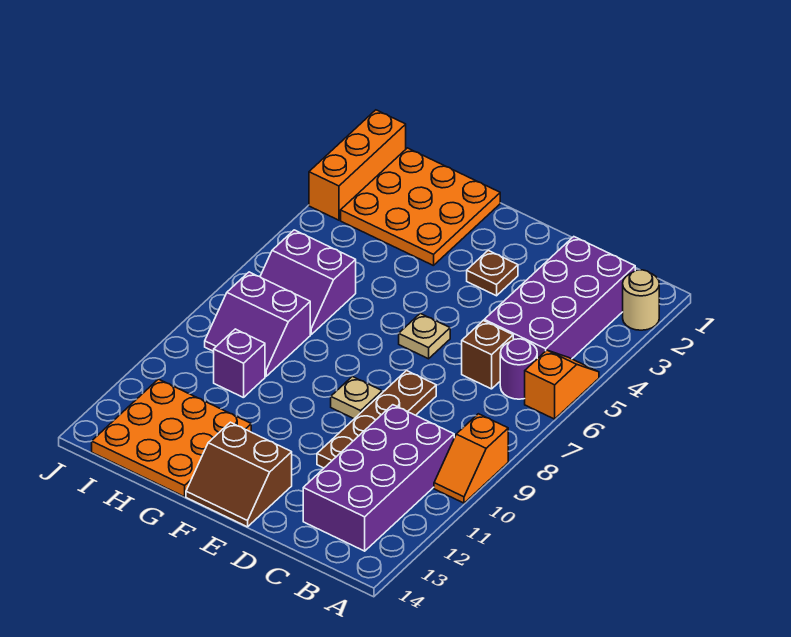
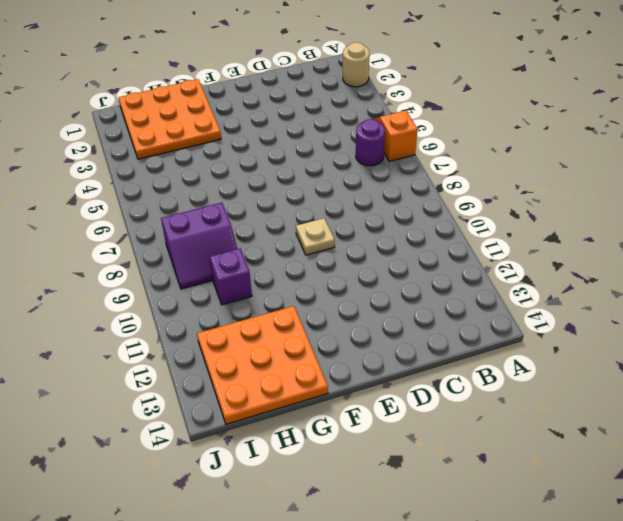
none -> orange 1x2 slope [434,414,508,503]
none -> purple 2x4 brick [484,237,635,359]
none -> purple 2x4 brick [303,405,454,551]

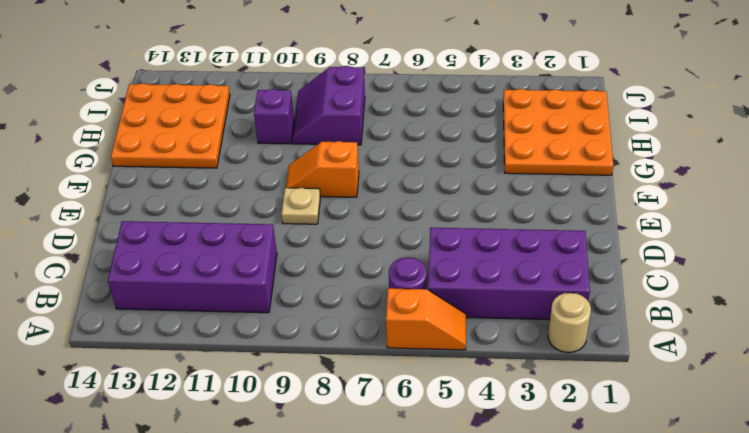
orange 1x2 slope [286,141,359,197] -> orange 1x2 slope moved to [434,414,508,503]
none -> brown 1x1 brick [462,321,513,389]
none -> brown 1x4 plate [317,371,436,468]
none -> brown 1x1 plate [467,250,518,296]

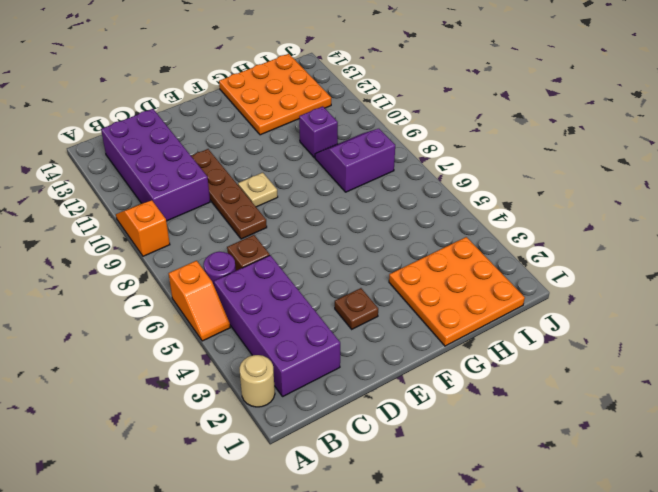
none -> tan 1x1 plate [399,313,450,359]
none -> brown 2x2 slope [186,422,292,527]
none -> purple 2x2 slope [260,230,356,334]

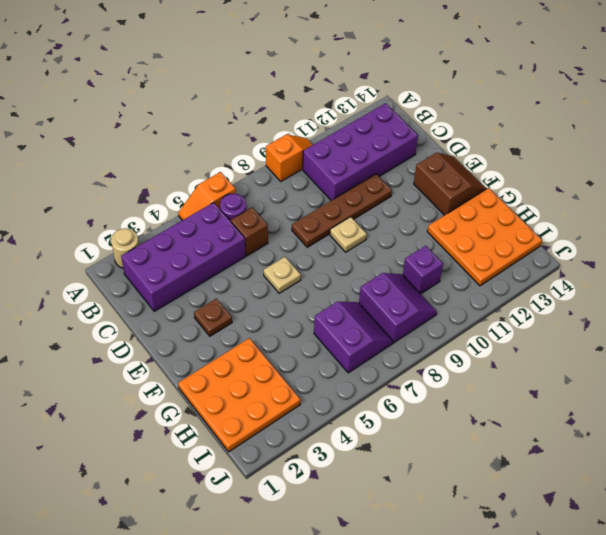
none -> orange 1x3 brick [309,110,406,220]

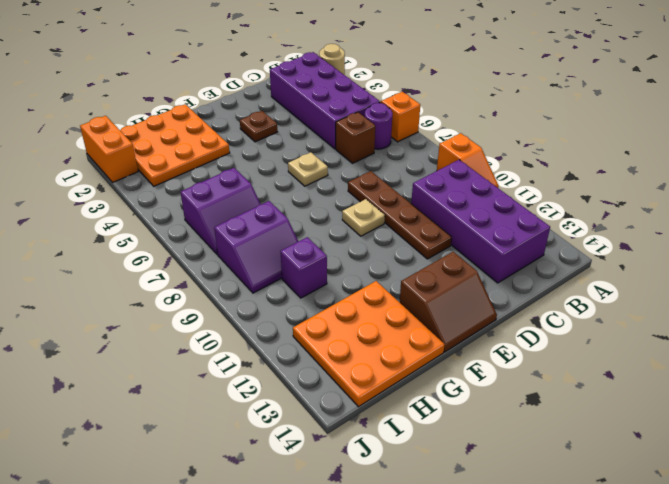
orange 1x2 brick [80,116,138,182] -> orange 1x3 brick [309,110,406,220]

